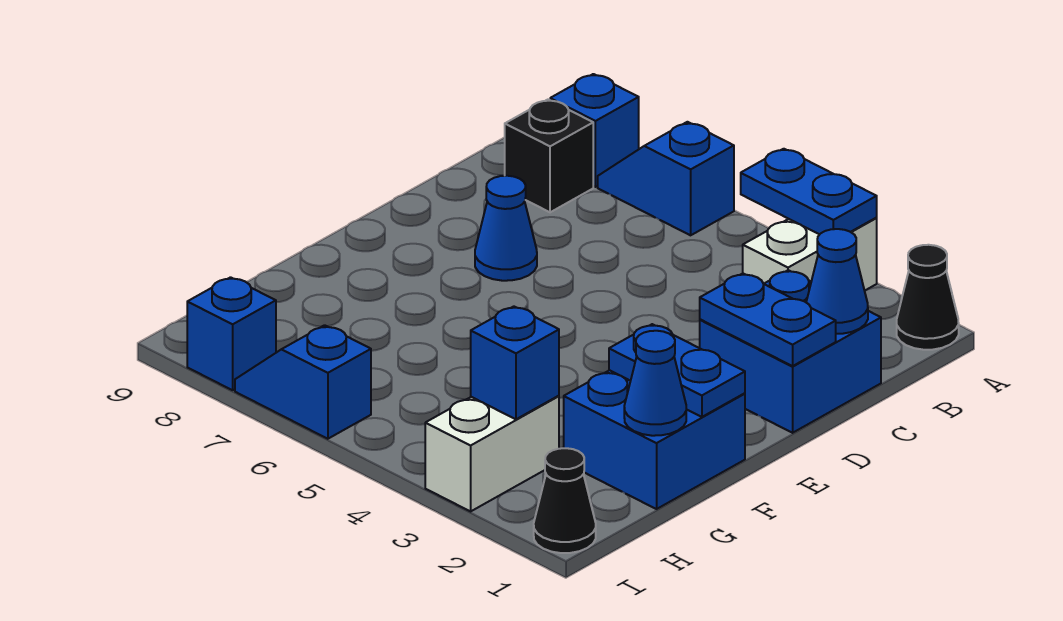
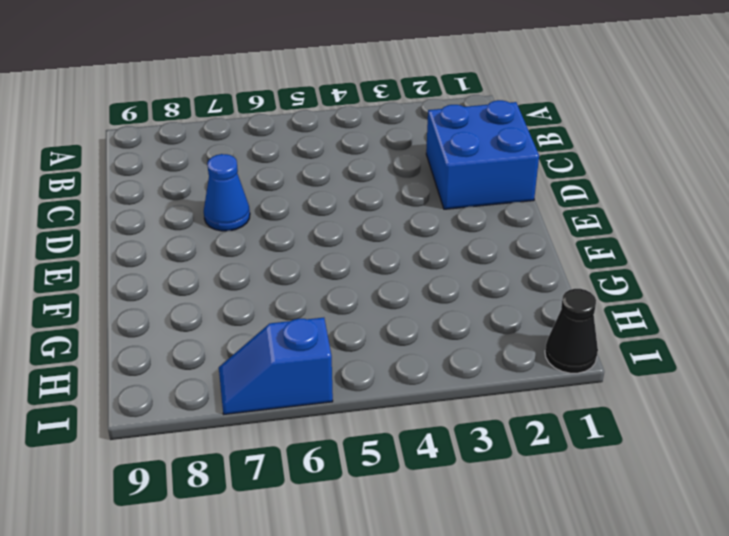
none -> black 1x1 cone [897,245,959,350]
none -> white 1x2 brick [743,218,877,291]
none -> blue 1x2 slope [598,122,734,235]

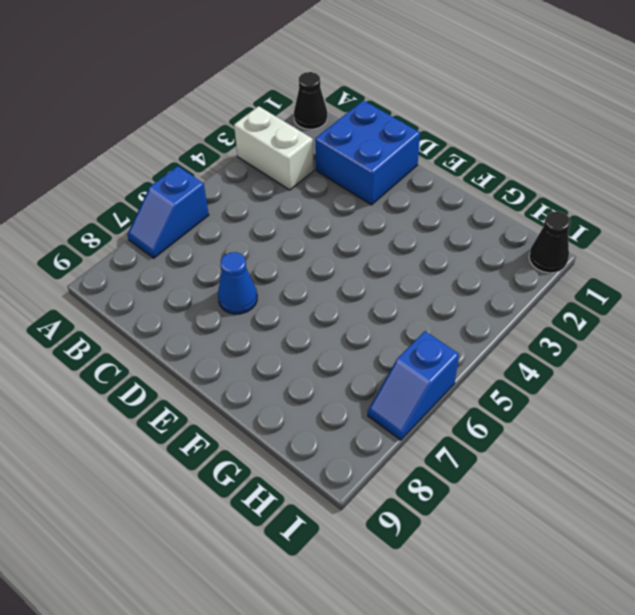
none -> blue 1x1 brick [550,74,639,187]
none -> black 1x1 brick [505,100,593,212]
none -> blue 2x2 brick [564,370,745,509]

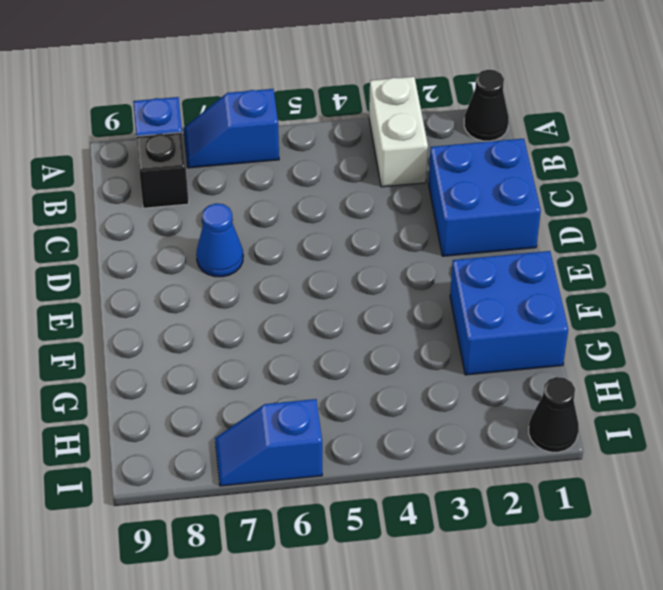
none -> white 1x2 brick [425,396,559,511]
none -> blue 1x1 brick [187,277,276,390]
none -> blue 1x2 plate [741,149,877,235]

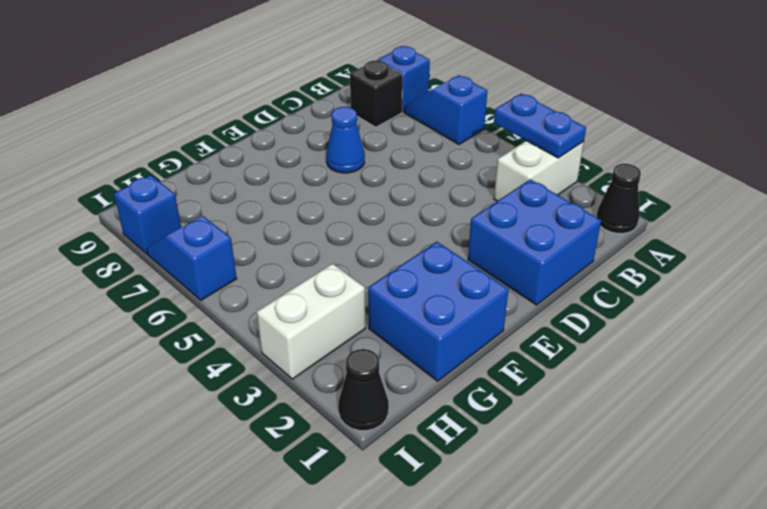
none -> blue 1x1 cone [806,229,868,334]
none -> blue 1x2 plate [700,273,836,366]
none -> blue 1x2 plate [609,324,745,417]

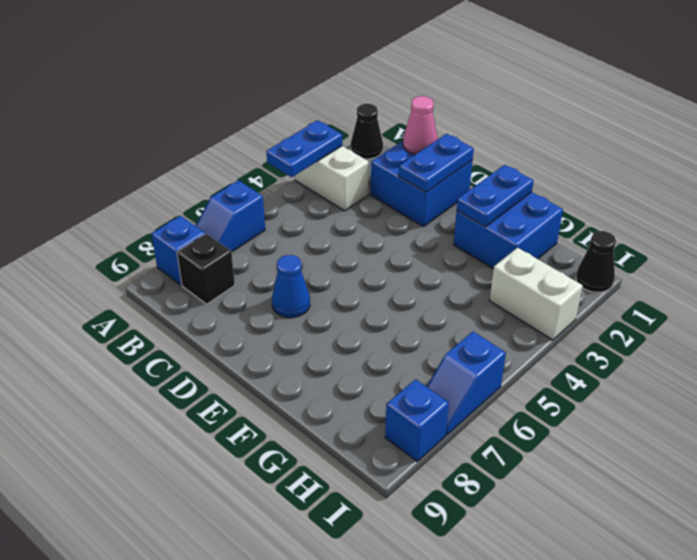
pink 1x1 cone [403,96,438,154] -> blue 1x1 cone [806,229,868,334]
none -> blue 1x1 cone [624,331,686,436]
none -> blue 1x1 brick [471,306,559,419]

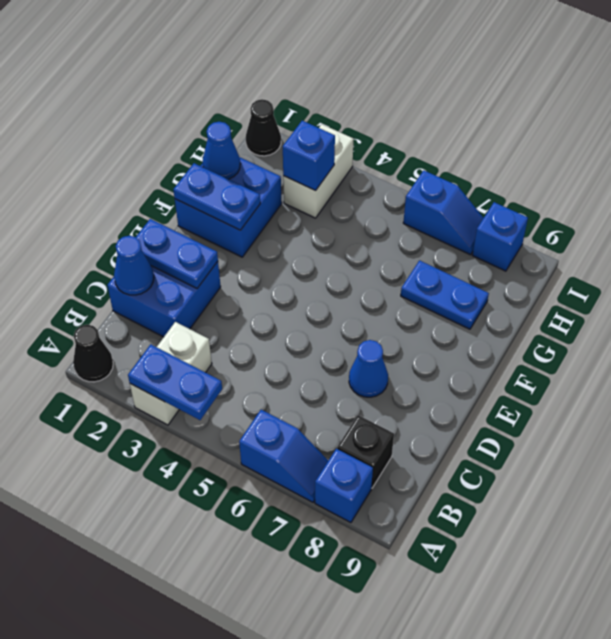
blue 1x2 plate [401,260,489,329] -> none

